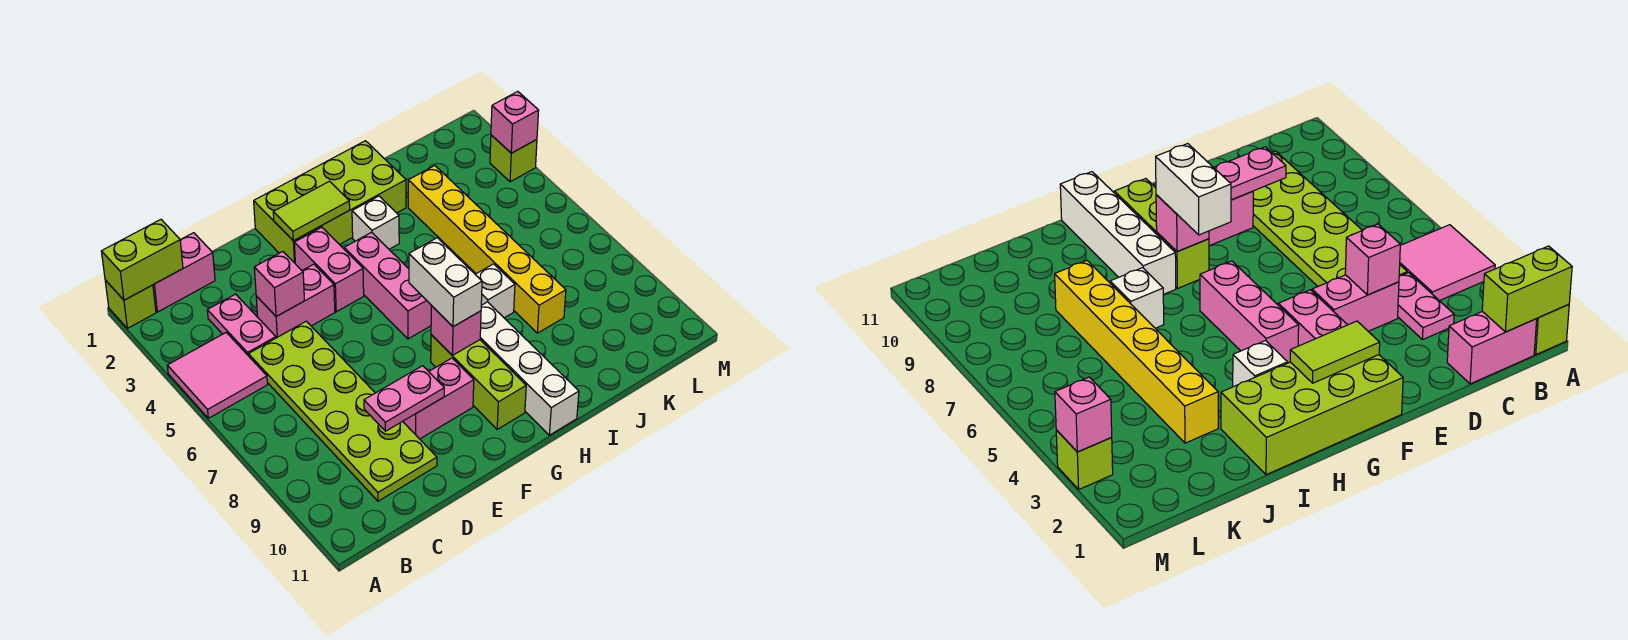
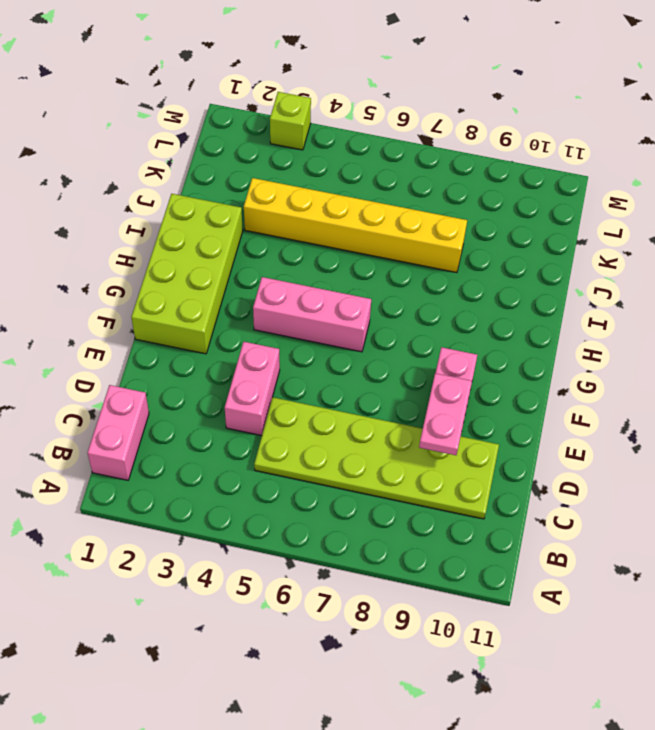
none -> lime 1x1 brick [105,280,156,328]
none -> pink 2x2 tile [167,332,267,418]
none -> pink 1x2 plate [207,294,276,356]

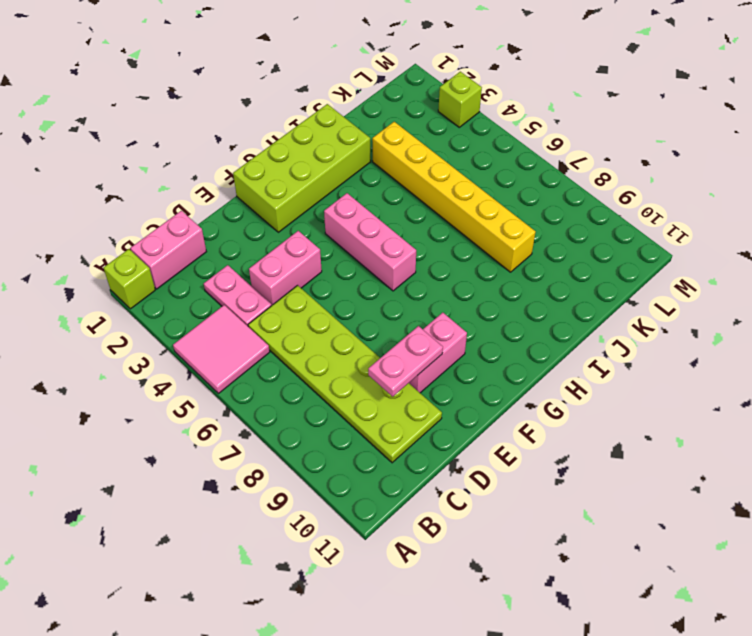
none -> pink 1x2 brick [294,227,364,312]
none -> lime 1x3 brick [431,335,526,429]
none -> white 1x1 brick [352,196,399,249]

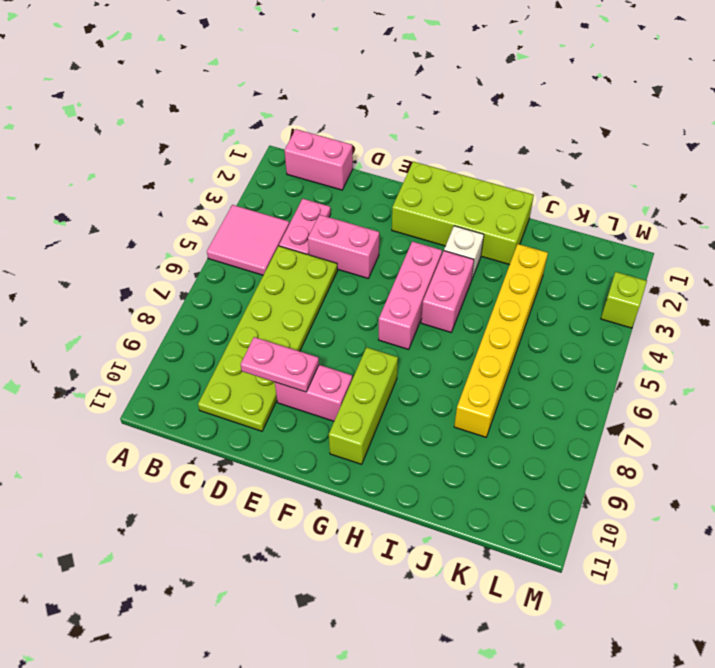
pink 1x2 brick [421,251,474,332] -> pink 1x2 brick moved to [294,227,364,312]
none -> lime 1x1 brick [105,280,156,328]
none -> white 1x4 brick [480,302,579,435]
none -> white 1x1 brick [475,264,515,318]

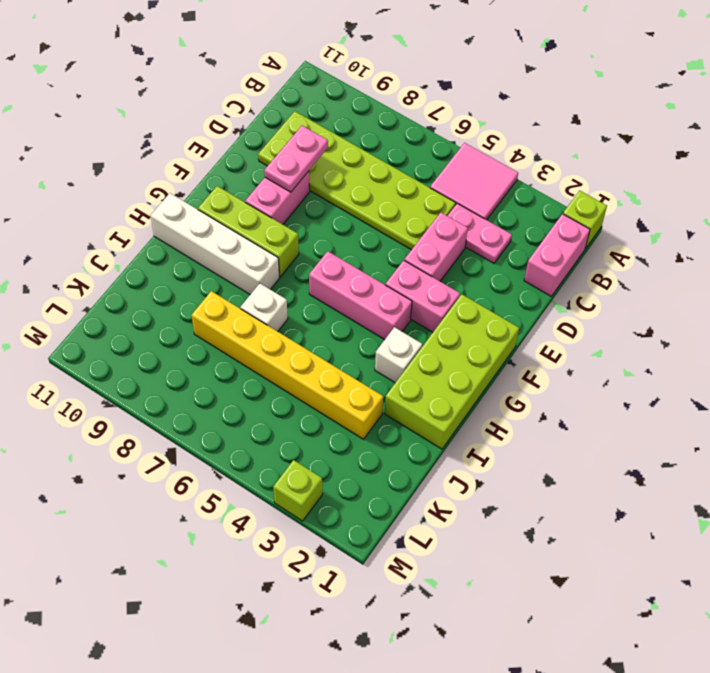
none -> lime 1x2 brick [101,219,183,300]
none -> pink 1x1 brick [254,252,304,317]
none -> lime 1x2 tile [273,181,350,241]

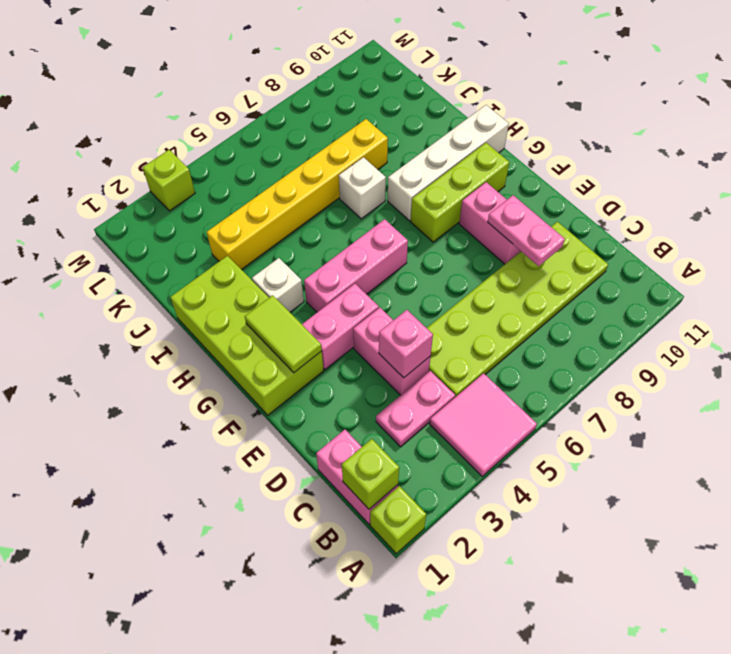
lime 1x1 brick [342,439,399,509] -> lime 1x2 brick [101,219,183,300]
none -> pink 1x1 brick [431,306,481,355]
none -> pink 1x1 brick [491,91,539,153]
none -> white 1x2 brick [409,238,482,327]

